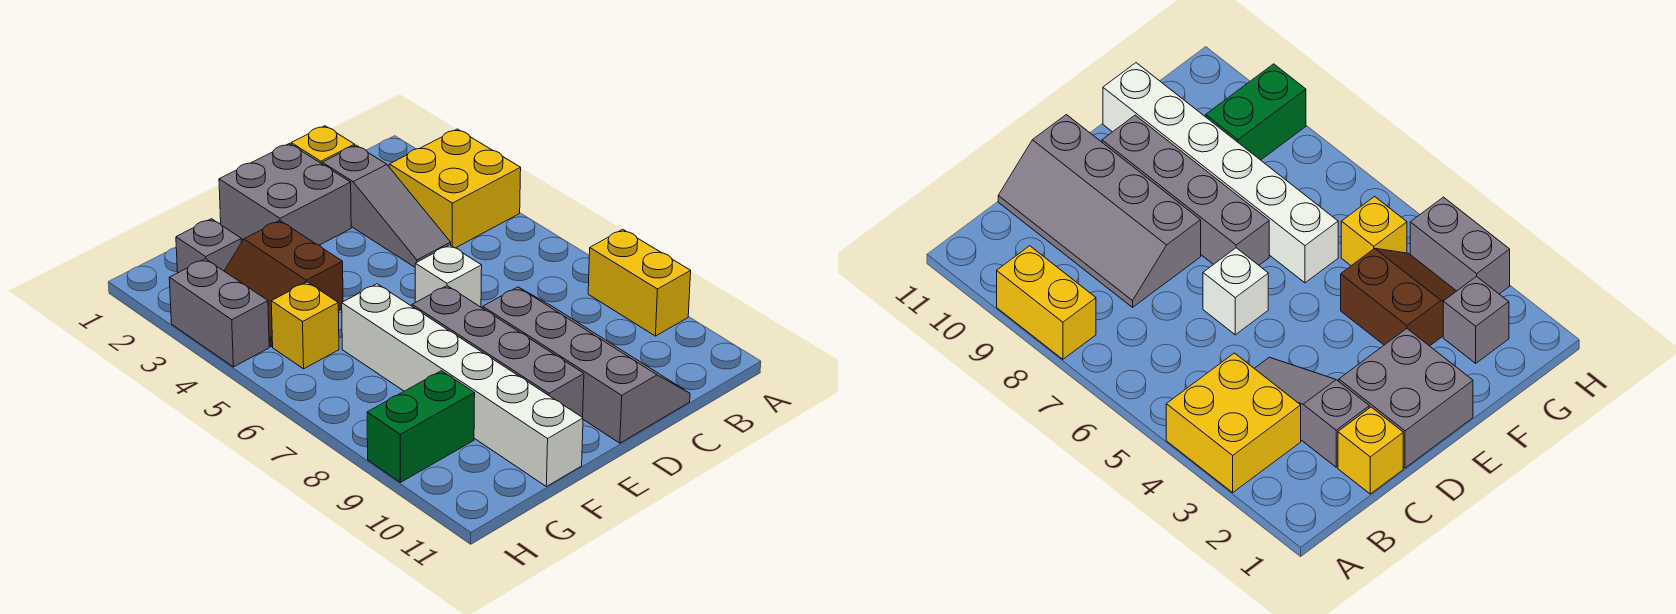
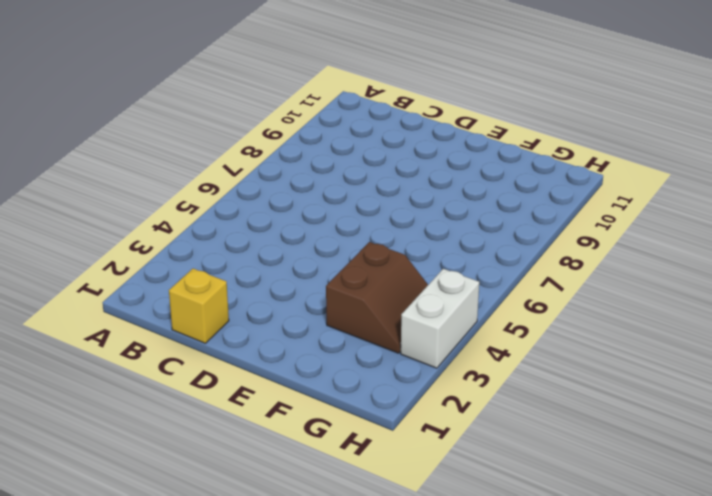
white 1x2 brick [401,269,479,368] -> grey 1x2 brick [169,259,269,367]
none -> yellow 2x2 brick [389,129,521,248]
none -> yellow 1x2 brick [588,229,691,336]
none -> grey 1x3 slope [322,145,451,267]

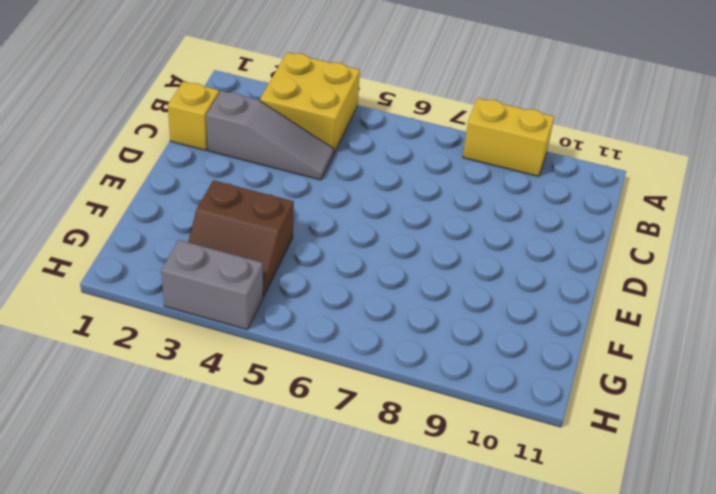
none -> grey 2x4 slope [483,287,690,443]
none -> grey 2x2 brick [219,144,351,245]
none -> white 1x1 brick [415,245,482,307]

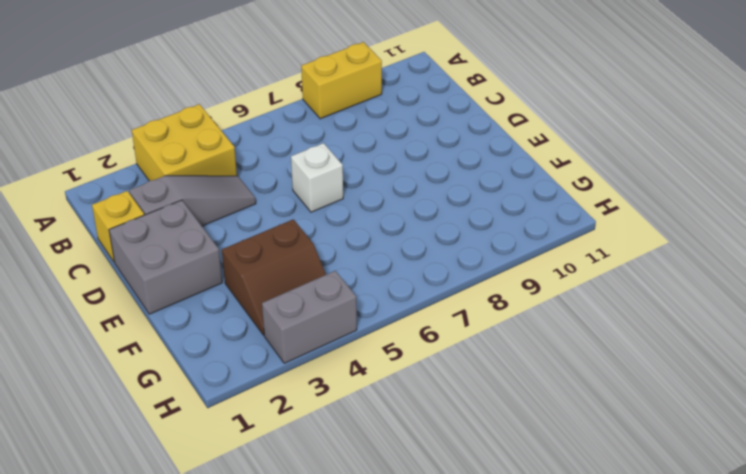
none -> grey 2x4 slope [483,287,690,443]
none -> grey 1x4 brick [412,286,584,417]
none -> white 1x6 brick [342,284,583,487]

